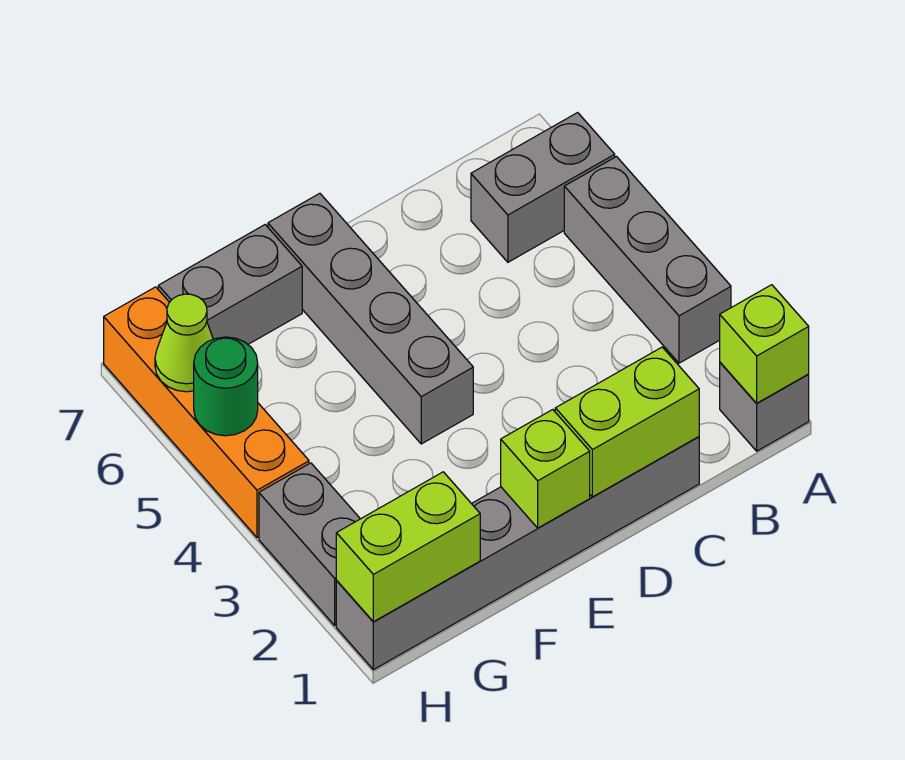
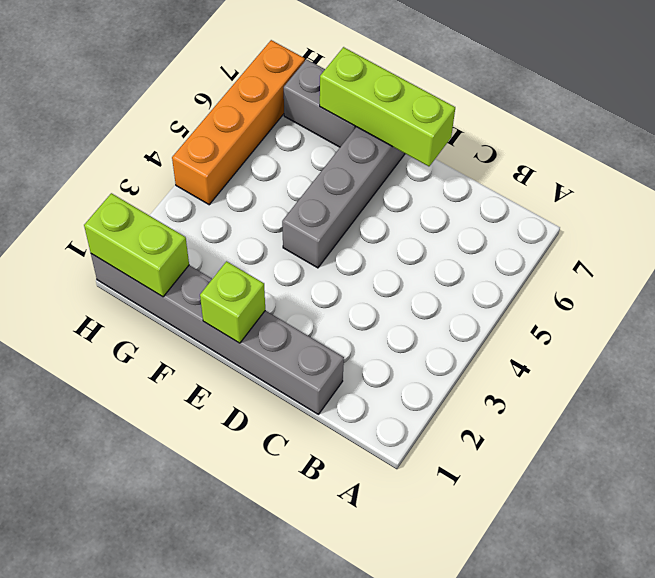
lime 1x3 brick [320,47,455,166] -> none
none -> grey 1x1 brick [720,363,809,451]
none -> grey 1x3 brick [564,157,731,363]
none -> grey 1x2 brick [471,113,615,262]

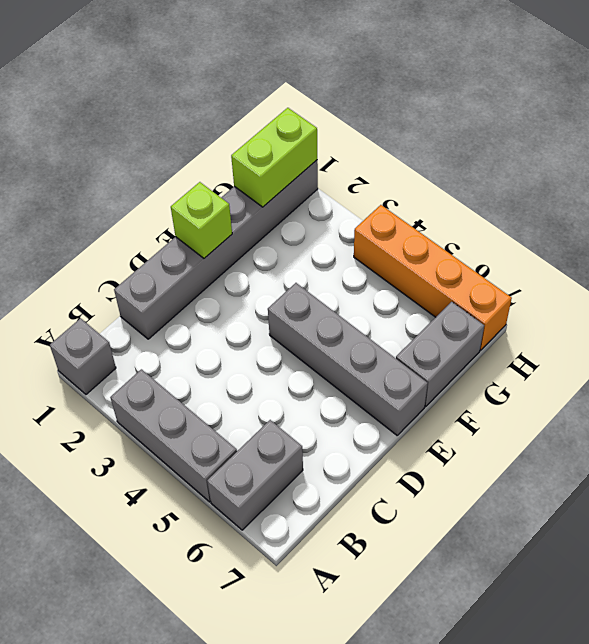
none -> grey 1x2 brick [259,463,360,625]
none -> lime 1x1 brick [720,285,809,403]
none -> lime 1x2 brick [555,347,699,497]

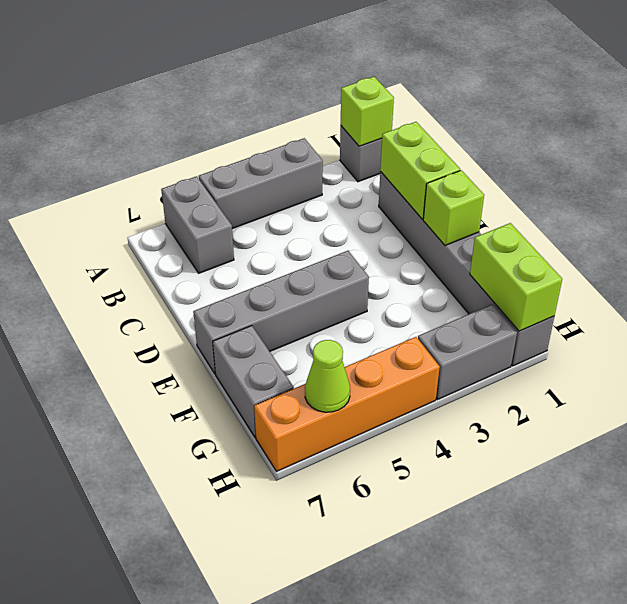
none -> green 1x1 round brick [194,337,258,436]

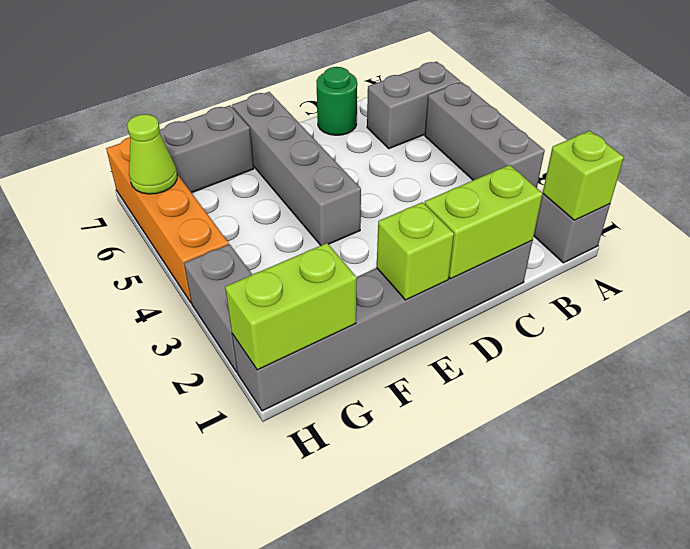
green 1x1 round brick [316,67,357,135] -> green 1x1 round brick moved to [194,337,258,436]

